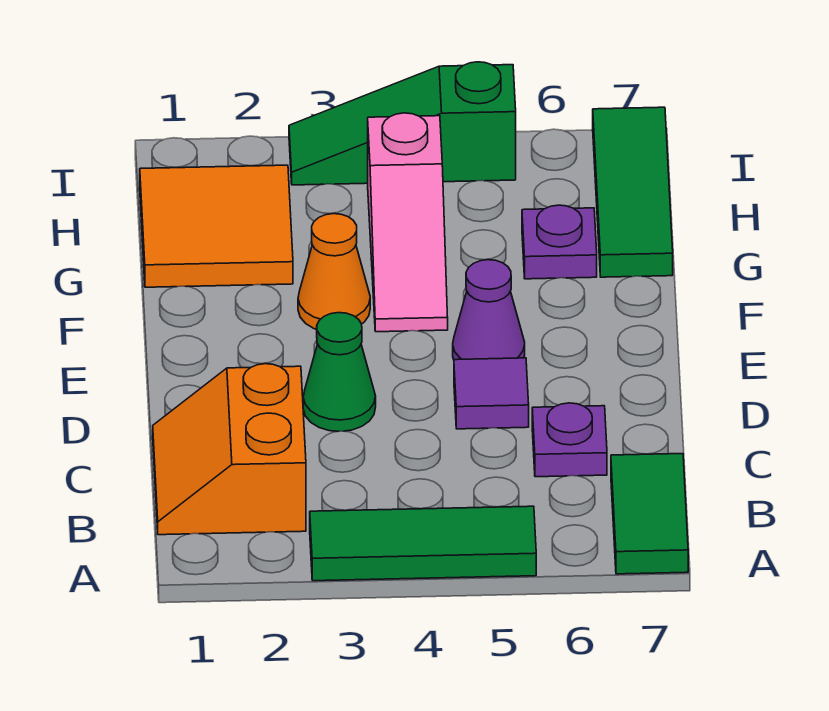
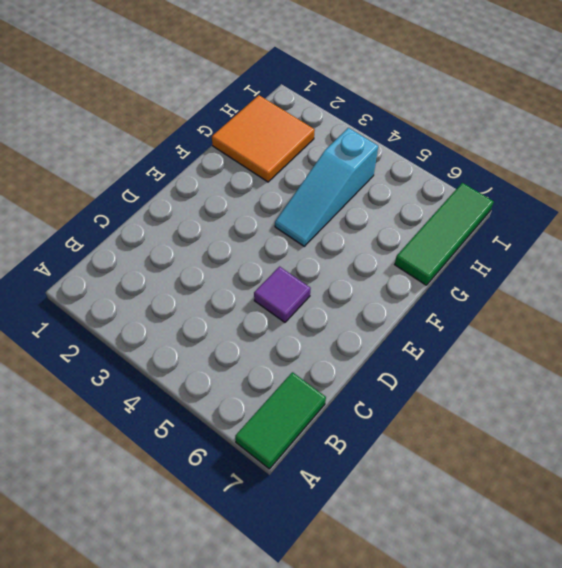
cyan 1x3 slope [275,128,378,246] -> pink 1x3 slope [368,113,448,332]
none -> green 1x3 tile [310,506,536,581]
none -> orange 2x2 slope [153,364,306,535]
none -> purple 1x1 plate [532,403,607,477]

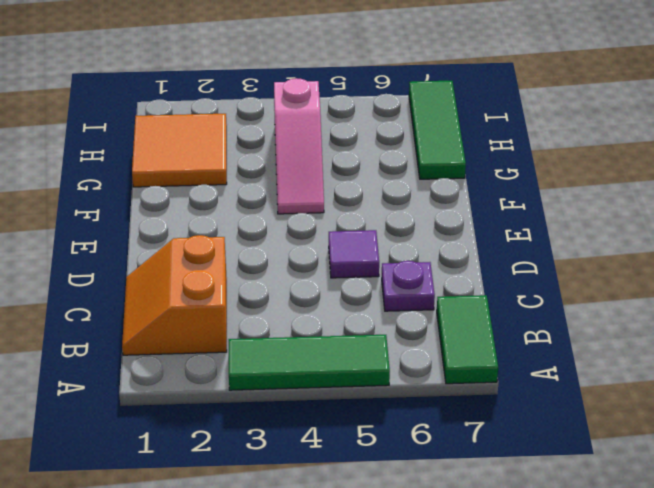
none -> green 1x1 cone [303,313,376,431]
none -> purple 1x1 cone [453,260,525,360]
none -> orange 1x1 cone [298,214,370,329]

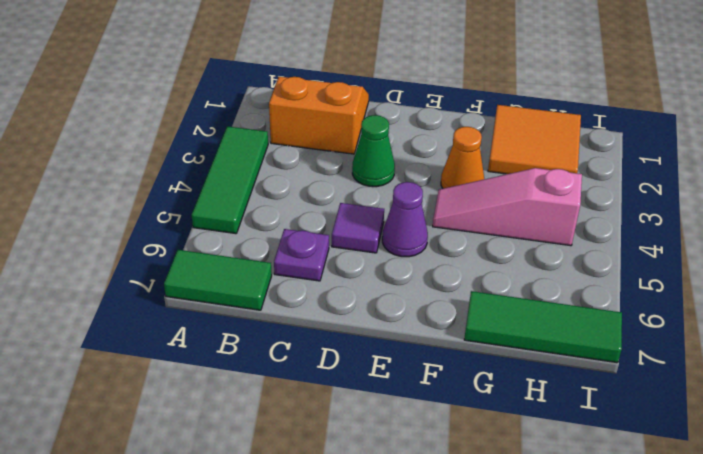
none -> purple 1x1 plate [522,205,597,279]
none -> green 1x3 slope [289,62,516,185]

